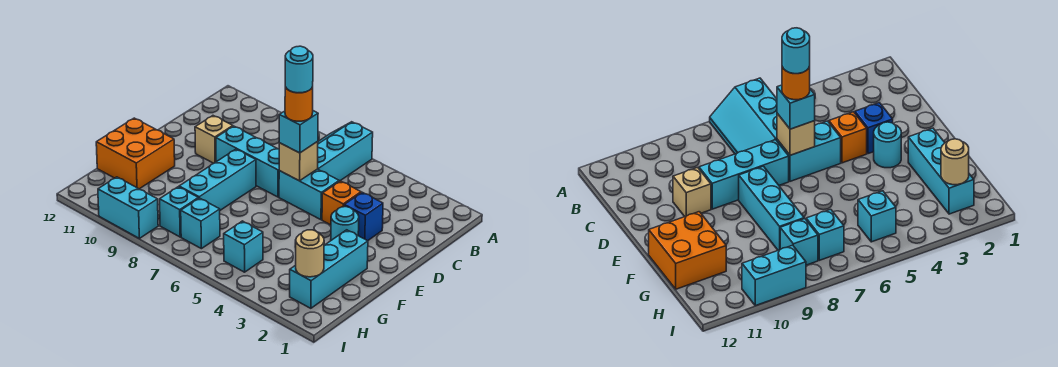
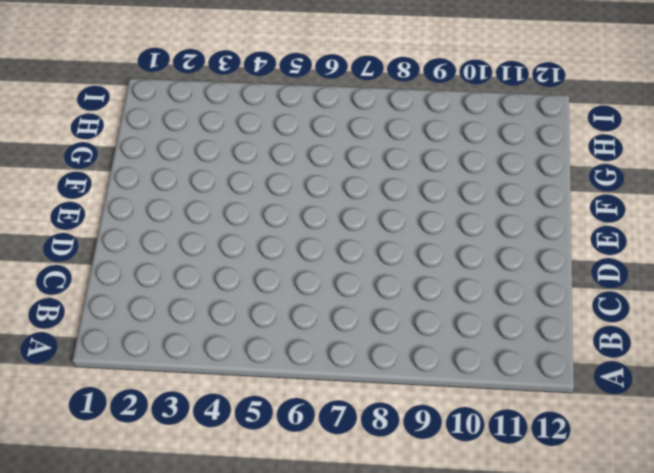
none -> cyan 2x3 slope [318,122,373,181]
none -> blue 1x1 brick [344,192,383,241]
none -> orange 1x1 brick [322,181,361,225]

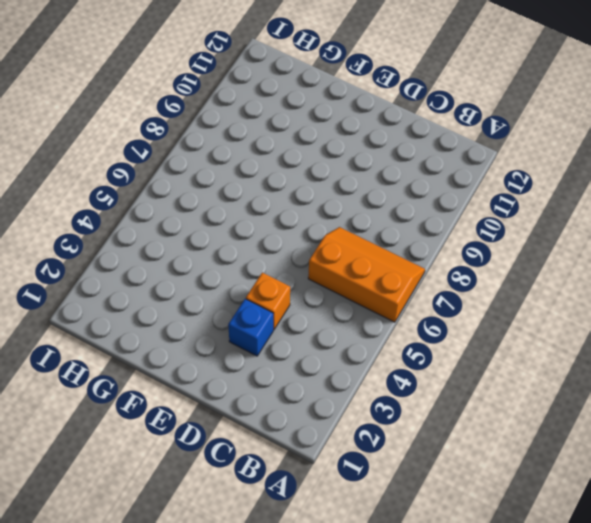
orange 2x3 slope [308,227,425,322] -> cyan 2x3 slope [318,122,373,181]
none -> cyan 1x2 brick [279,169,339,220]
none -> cyan 1x3 brick [216,126,279,197]
none -> tan 1x1 brick [195,116,233,163]

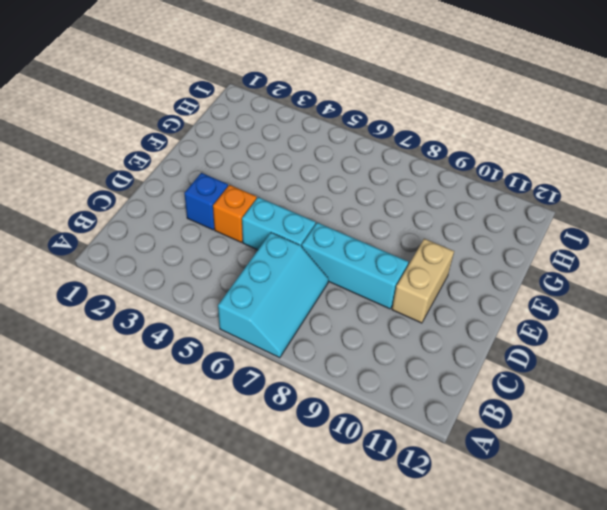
tan 1x2 brick [392,239,454,323] -> tan 1x1 brick [195,116,233,163]
none -> cyan 1x1 round brick [331,207,359,240]
none -> cyan 1x3 brick [179,149,256,210]
none -> cyan 1x3 brick [290,230,368,308]

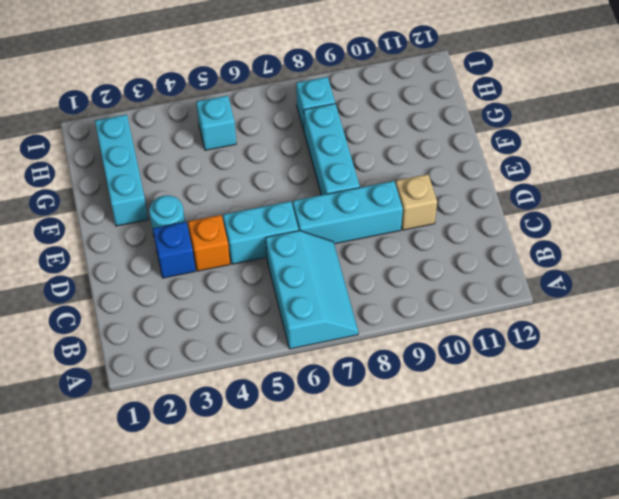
none -> orange 2x2 brick [96,118,175,189]
none -> cyan 1x1 brick [181,198,220,249]
none -> cyan 1x2 brick [98,177,158,238]

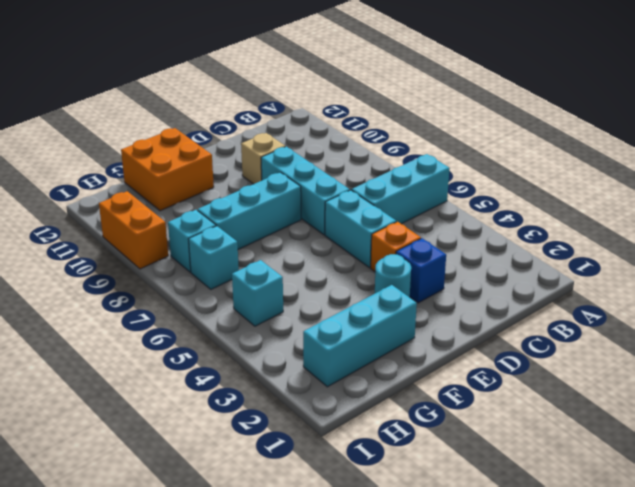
orange 1x2 brick [99,191,168,269] -> cyan 1x2 brick [98,177,158,238]
none -> tan 1x1 brick [279,141,318,181]
none -> tan 1x1 round brick [296,230,324,277]
none -> cyan 1x1 brick [279,111,318,153]

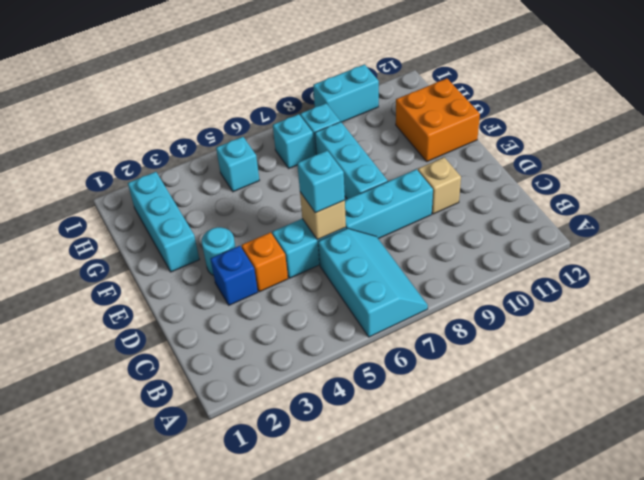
none -> tan 1x1 round brick [296,230,324,277]
none -> orange 1x1 round brick [285,87,313,121]
none -> cyan 1x1 round brick [285,46,313,93]

